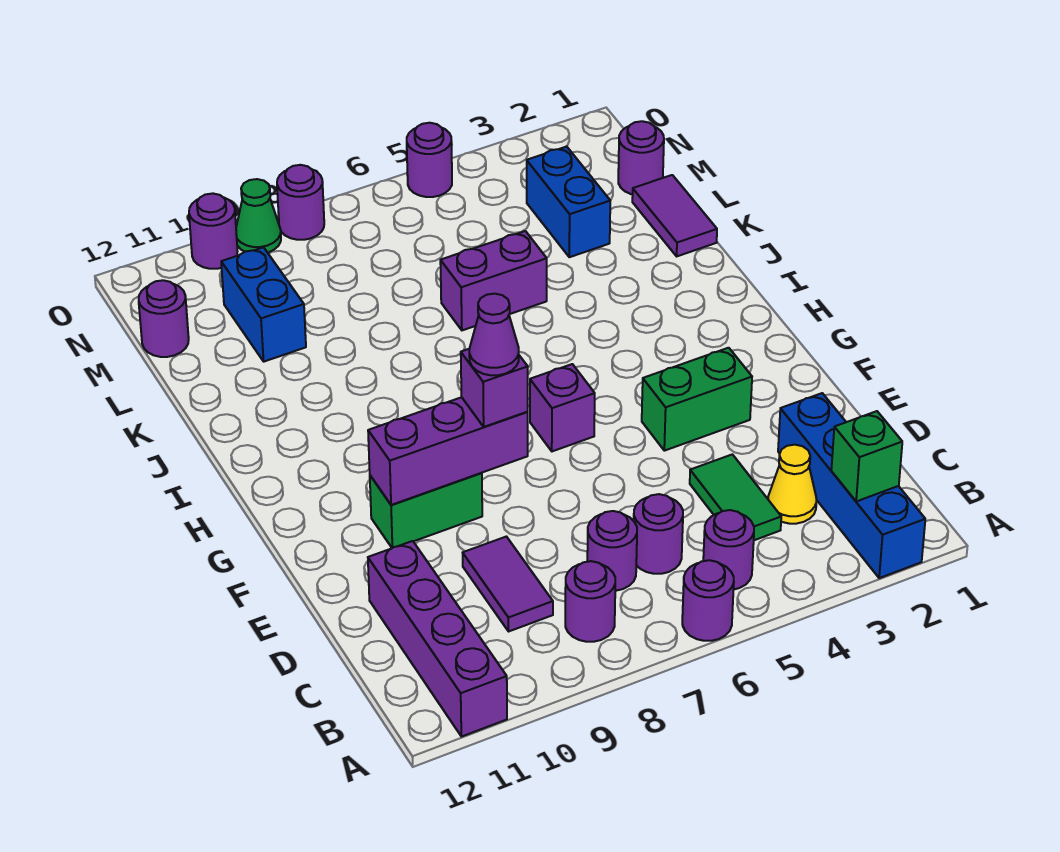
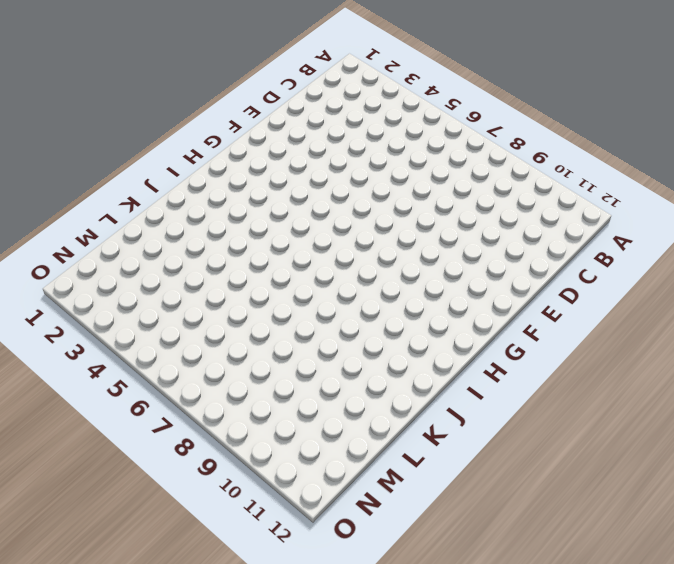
none -> blue 1x4 brick [778,393,925,578]
none -> purple 1x1 round brick [682,560,734,641]
none -> purple 1x4 brick [368,541,507,737]

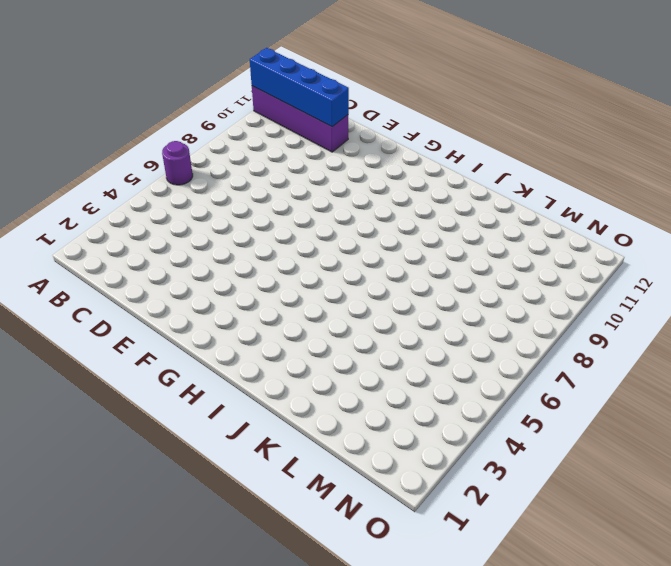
blue 1x4 brick [250,48,349,127] -> blue 1x4 brick moved to [778,393,925,578]
none -> purple 1x1 round brick [703,510,754,589]
none -> purple 1x1 round brick [565,561,615,642]
none -> yellow 1x1 cone [768,445,816,524]

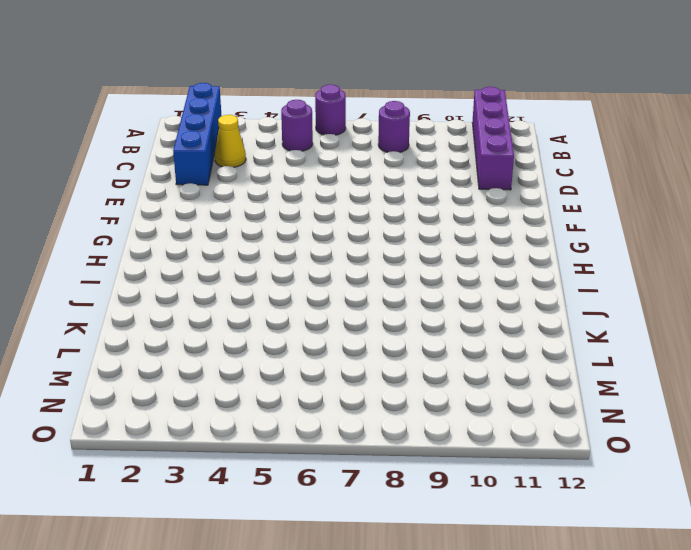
none -> green 1x2 tile [690,454,781,540]
none -> purple 1x1 round brick [634,494,683,574]
none -> purple 1x1 round brick [587,511,637,591]

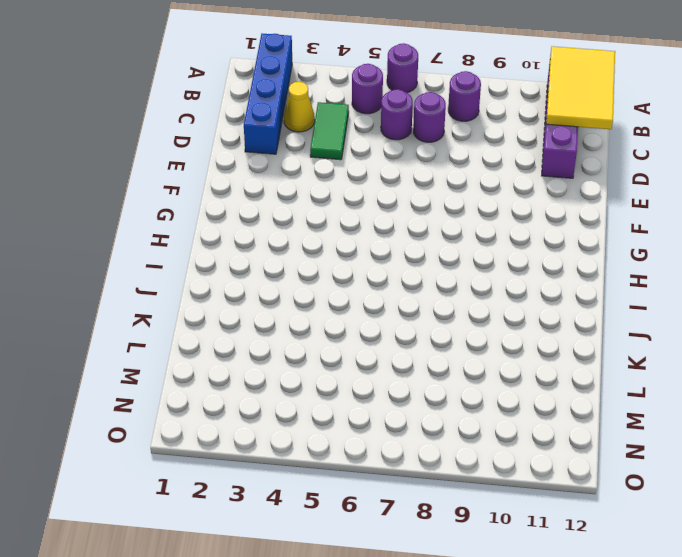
yellow 2x3 tile [546,46,615,129] -> none
none -> purple 1x2 tile [463,537,553,632]
none -> green 1x2 brick [642,348,752,451]
none -> green 1x2 brick [370,473,482,548]

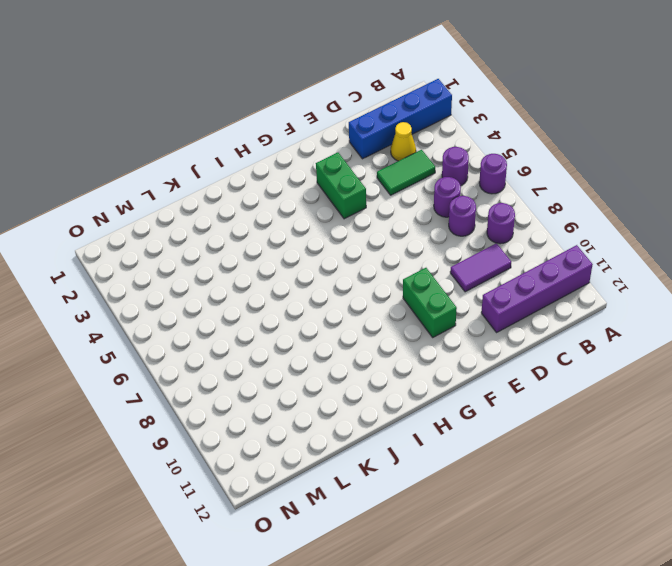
none -> purple 1x1 brick [530,364,595,451]
none -> purple 1x2 tile [632,175,717,256]
none -> purple 1x2 brick [440,231,547,330]

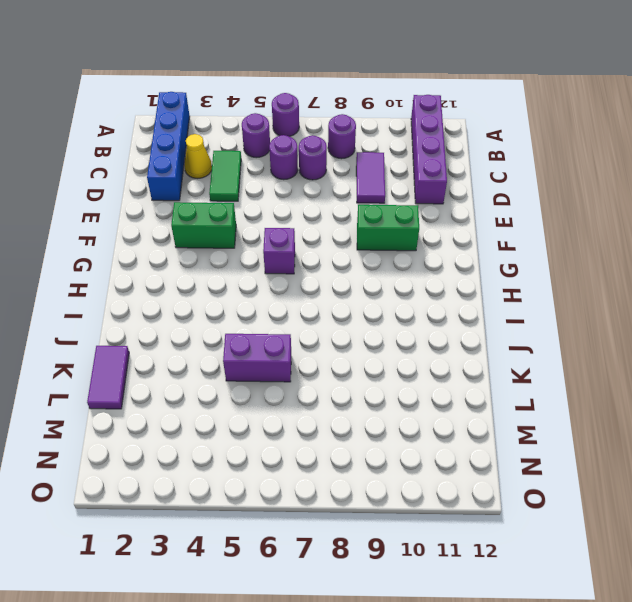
none -> blue 1x2 brick [527,146,610,257]
none -> blue 1x2 brick [221,247,306,362]
none -> purple 1x1 round brick [618,121,664,195]

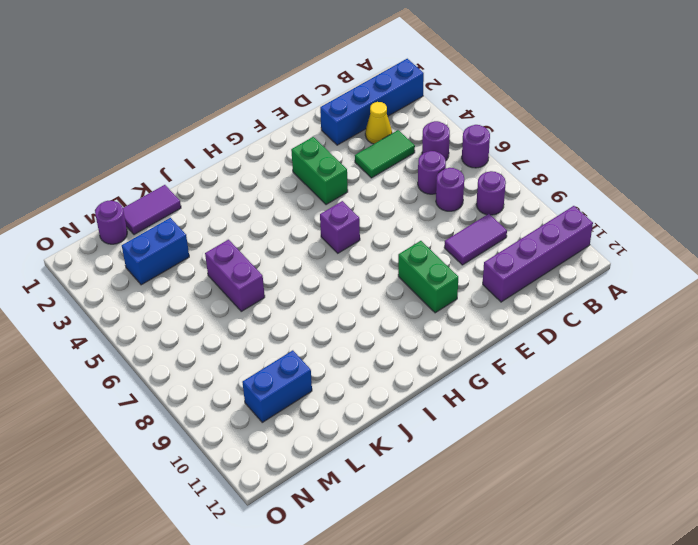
none -> purple 1x1 round brick [139,280,189,357]
none -> purple 1x1 round brick [407,123,452,197]
none -> purple 1x1 round brick [277,165,324,240]

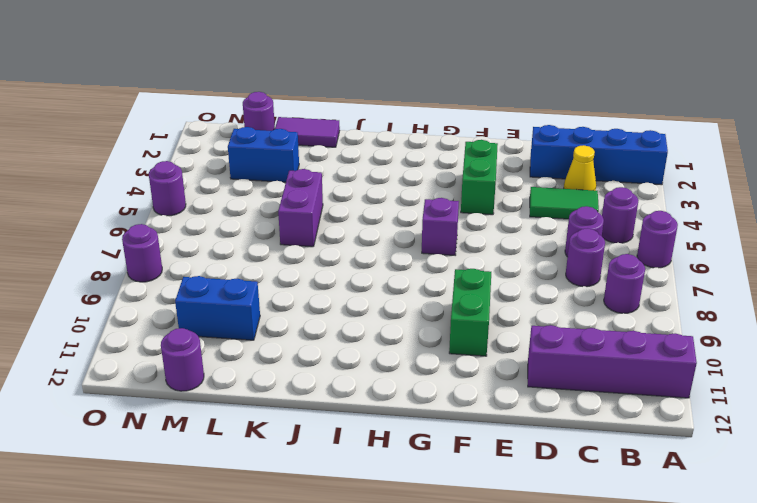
none -> purple 1x2 tile [463,537,553,632]
none -> green 1x1 cone [236,179,281,253]
none -> purple 1x1 round brick [189,193,237,269]

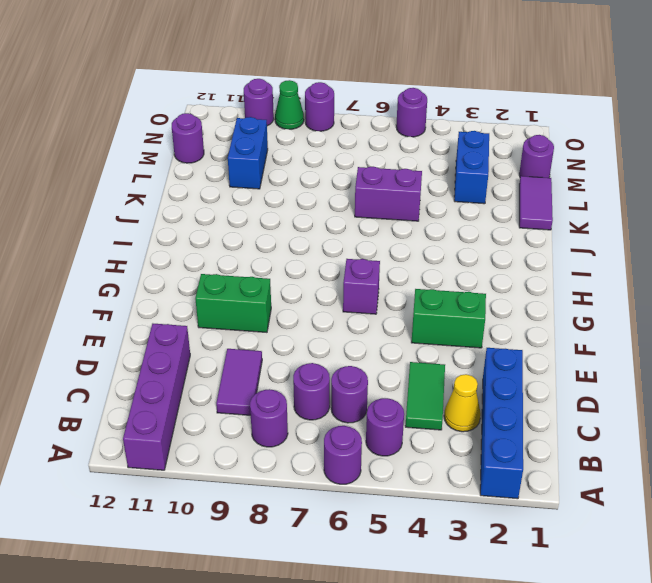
none -> green 1x1 brick [831,411,902,501]
none -> purple 1x3 brick [368,397,528,505]
none -> purple 1x1 brick [461,349,528,427]

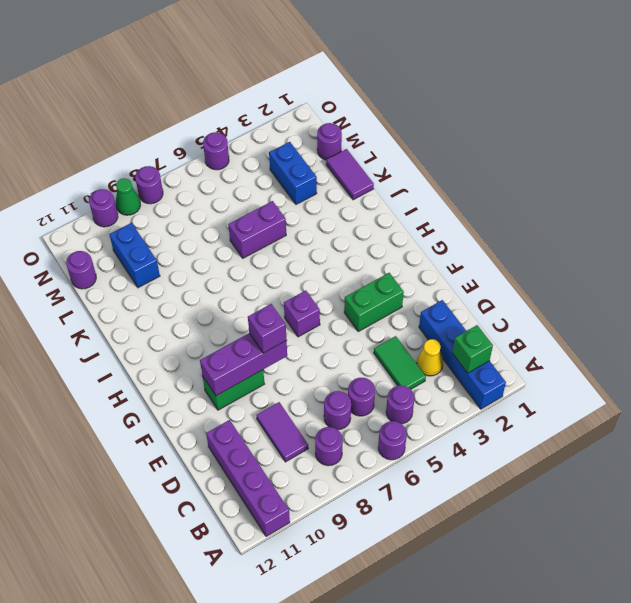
none -> purple 1x1 cone [469,294,519,375]

